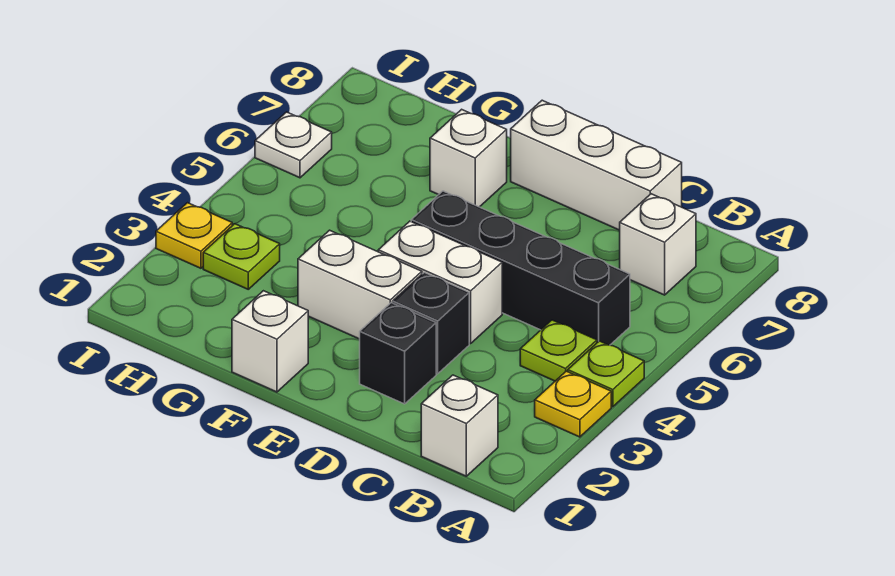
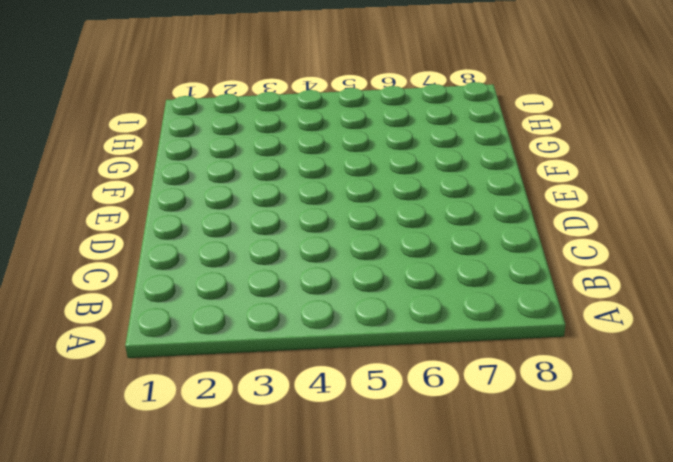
none -> yellow 1x1 plate [535,371,611,437]
none -> lime 1x1 plate [568,341,644,407]
none -> white 1x1 brick [421,375,498,476]

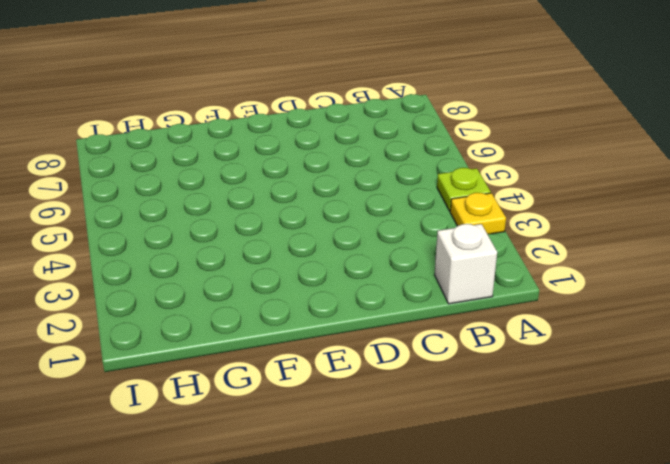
none -> lime 1x1 plate [520,320,597,381]
none -> black 1x4 brick [411,191,630,345]
none -> white 1x1 brick [620,194,696,295]

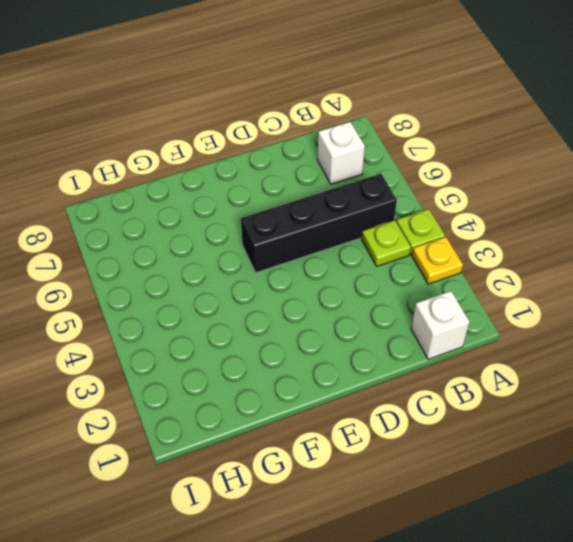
none -> white 1x3 brick [511,100,682,230]
none -> black 1x1 brick [360,303,436,404]
none -> black 1x1 brick [393,272,469,374]

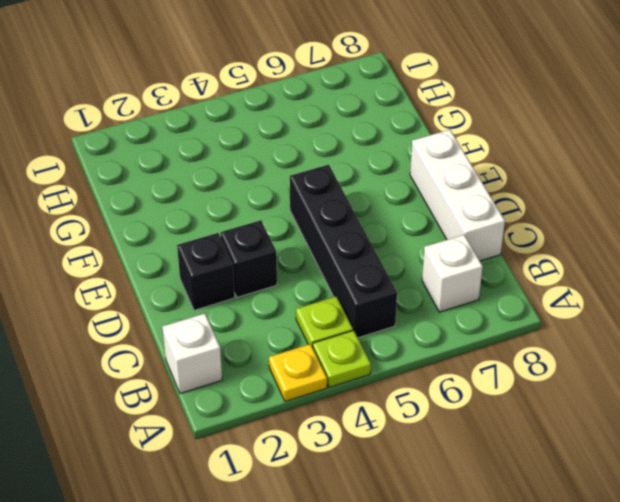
none -> white 1x2 brick [378,221,502,343]
none -> white 1x2 brick [298,230,422,339]
none -> white 1x1 brick [232,291,308,392]

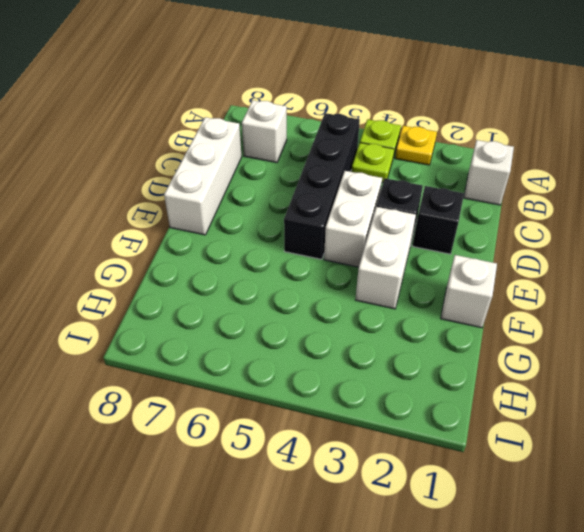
none -> white 1x1 brick [430,109,507,207]
none -> lime 1x1 plate [203,224,280,289]
none -> yellow 1x1 plate [156,203,232,268]

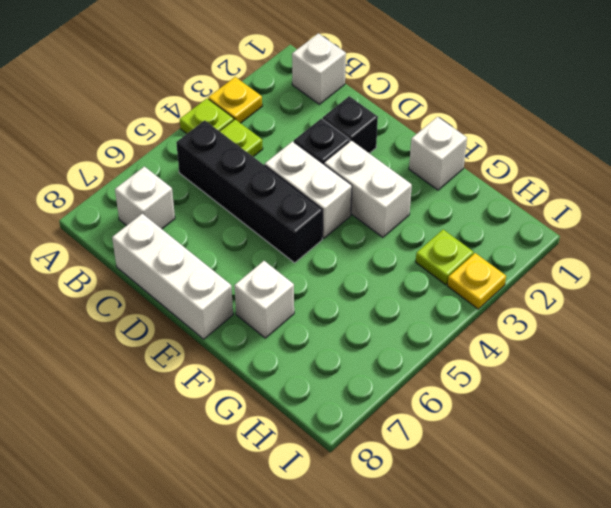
none -> white 1x1 plate [255,112,332,178]

